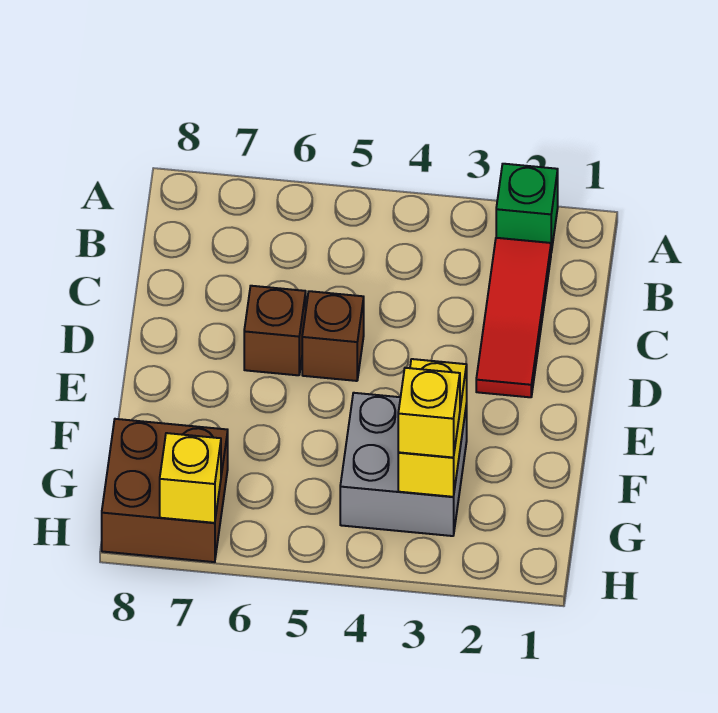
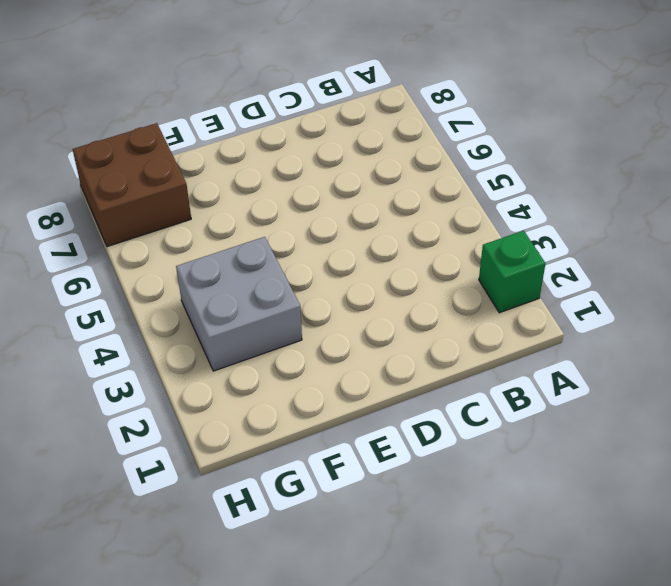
none -> red 1x3 tile [476,238,551,397]
none -> brown 1x1 brick [302,291,364,381]

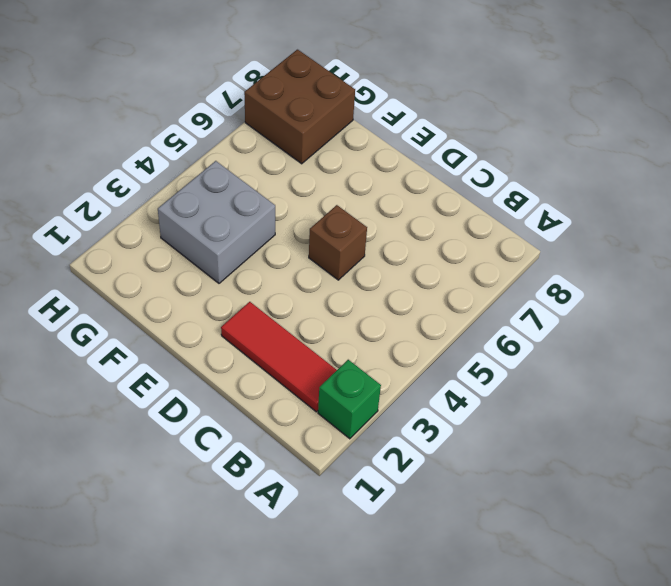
none -> brown 1x1 brick [244,286,306,375]
none -> yellow 1x2 brick [398,359,467,497]

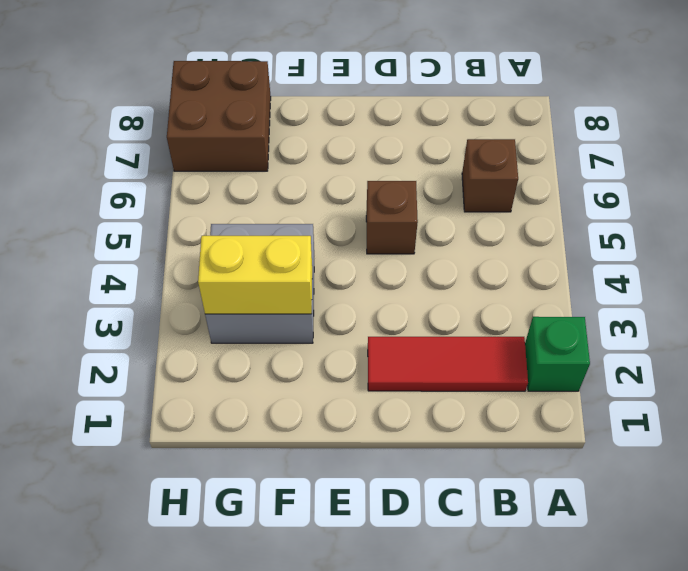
brown 1x1 brick [462,139,518,212] -> brown 1x1 brick moved to [244,286,306,375]
none -> yellow 1x1 brick [160,433,221,523]
none -> yellow 1x1 brick [398,368,460,458]

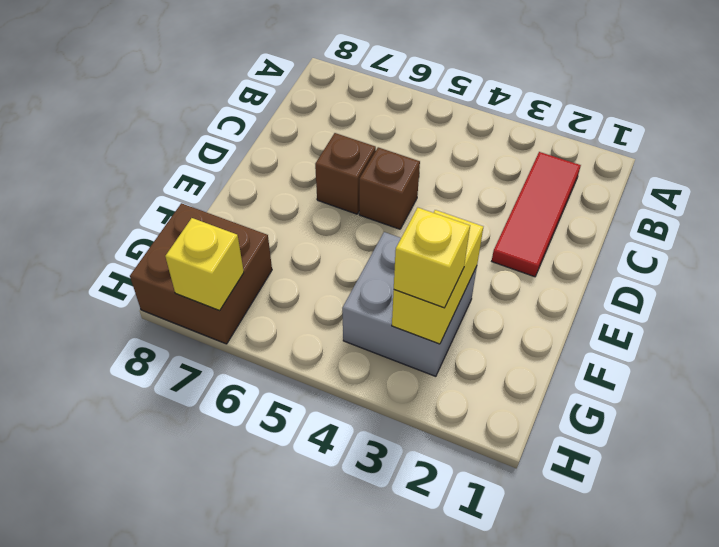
none -> green 1x1 brick [496,164,558,252]

